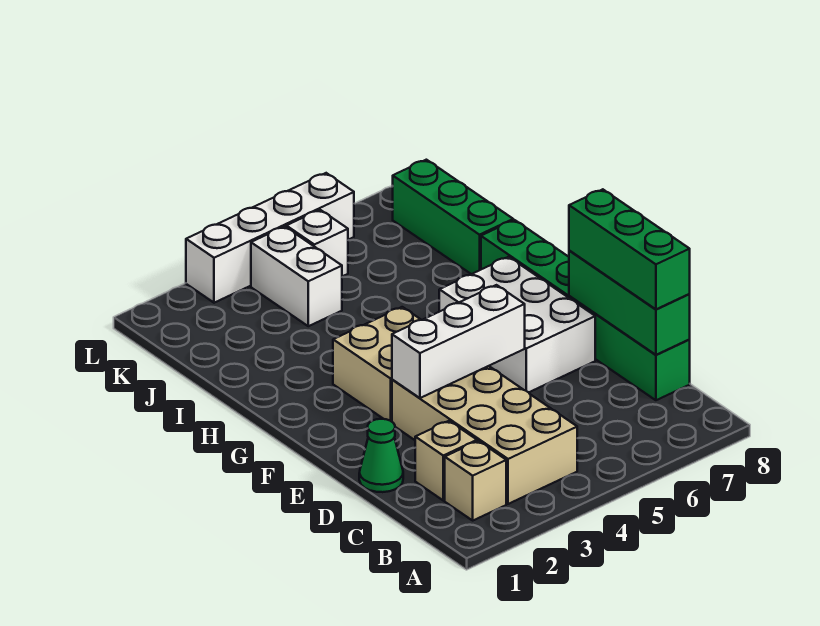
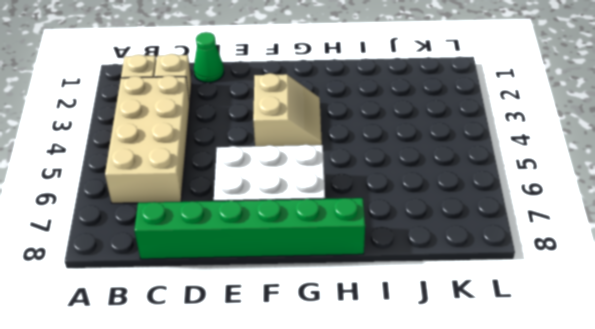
tan 2x4 brick [105,76,190,203] -> tan 2x4 brick turned to [392,366,577,504]
tan 2x2 slope [253,73,322,146] -> tan 2x2 brick [333,307,421,422]
none -> green 1x3 brick [393,160,513,274]
none -> white 1x2 brick [251,226,342,326]
none -> white 1x1 brick [286,210,348,276]

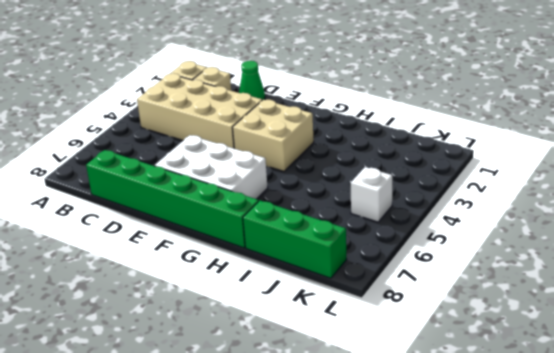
none -> white 1x2 brick [251,226,342,326]
none -> white 1x4 brick [186,173,354,303]
none -> green 1x3 brick [569,251,690,355]

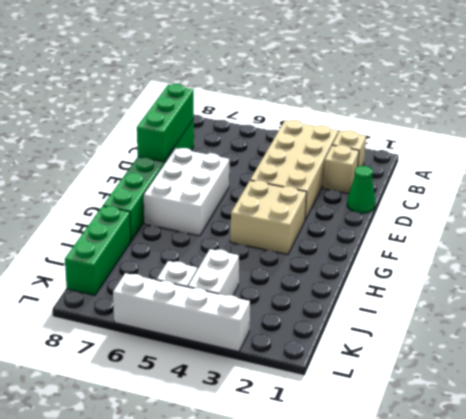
none -> white 1x3 brick [392,285,525,398]
none -> green 1x3 brick [569,189,690,309]

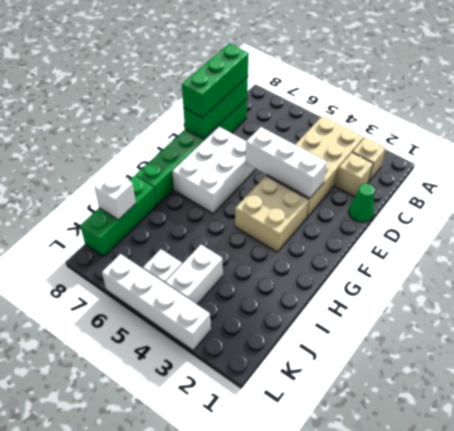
white 1x1 brick [94,171,136,220] -> none

